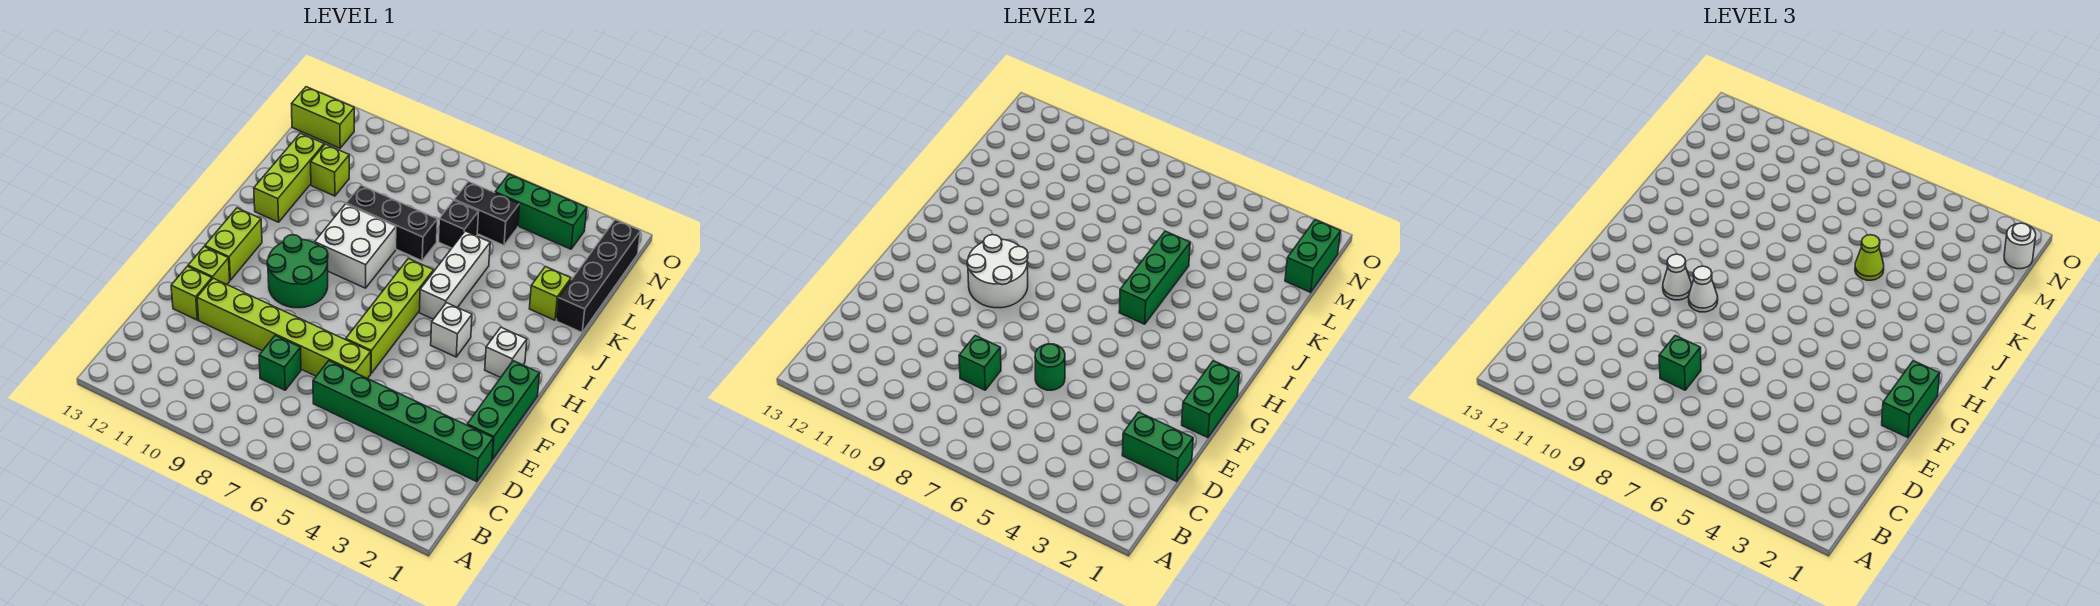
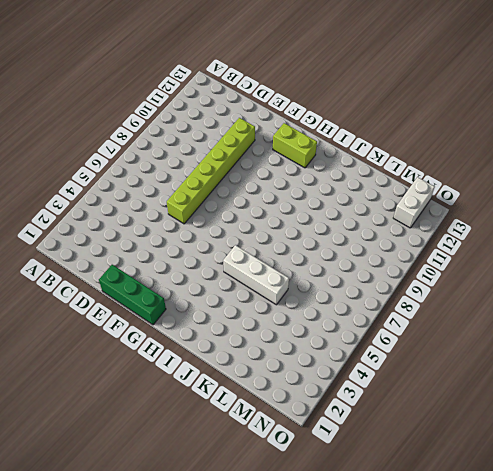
white 1x2 brick [393,177,435,228] -> lime 1x2 brick [292,87,354,148]
none -> green 1x6 brick [313,361,493,482]
none -> green 1x1 brick [259,335,301,390]
none -> lime 1x1 brick [171,266,212,320]
none -> lime 1x4 brick [346,259,434,373]

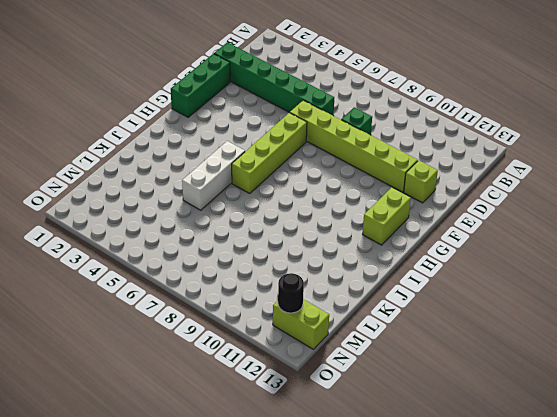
black 1x1 round brick [278,273,304,313] -> none
none -> lime 1x1 brick [188,247,230,284]
none -> green 2x2 round brick [267,235,328,308]
none -> white 1x1 brick [485,327,527,378]
none -> white 1x1 brick [431,303,472,357]

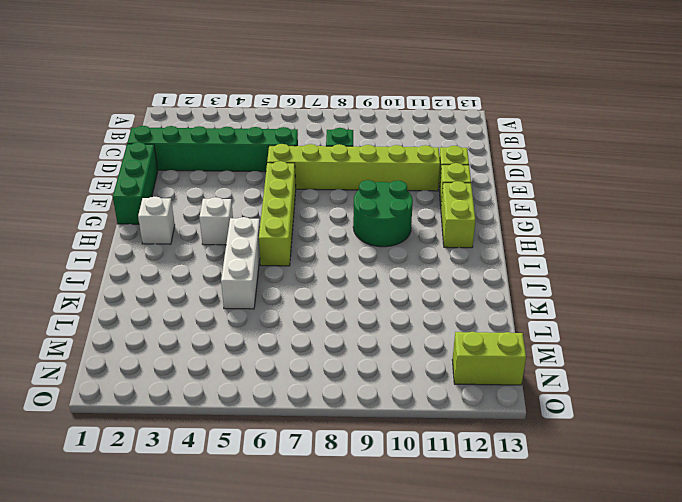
none -> white 2x2 brick [315,204,396,288]
none -> lime 1x3 brick [254,133,324,222]
none -> black 1x4 brick [556,220,641,332]
none -> lime 1x1 brick [529,267,571,320]

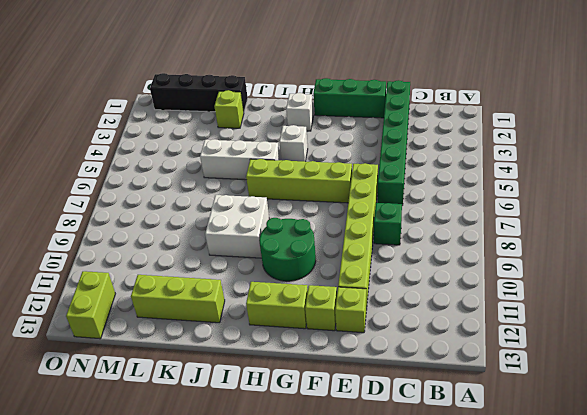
none -> black 1x3 brick [346,185,437,261]
none -> black 1x1 brick [439,200,479,248]
none -> lime 1x1 brick [311,144,349,196]
none -> black 1x2 brick [454,182,519,245]

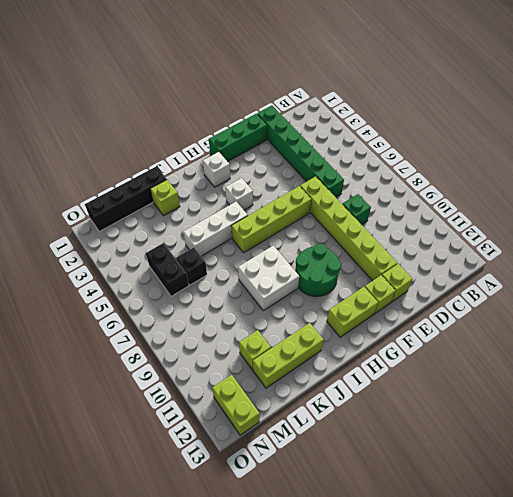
none -> black 1x3 brick [346,185,437,261]
none -> green 1x3 brick [495,174,587,249]
none -> green 1x2 brick [1122,412,1193,482]
none -> green 1x1 brick [959,335,1001,390]

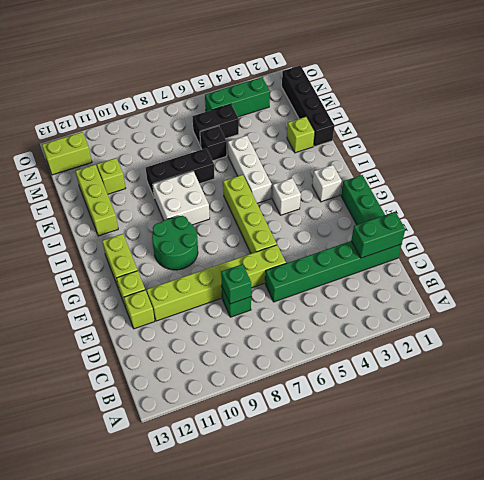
none -> green 1x1 round brick [1035,344,1065,390]
none -> green 1x2 brick [1182,361,1240,438]
none -> white 2x2 round brick [967,235,1028,308]
none -> green 1x3 brick [1119,231,1190,324]

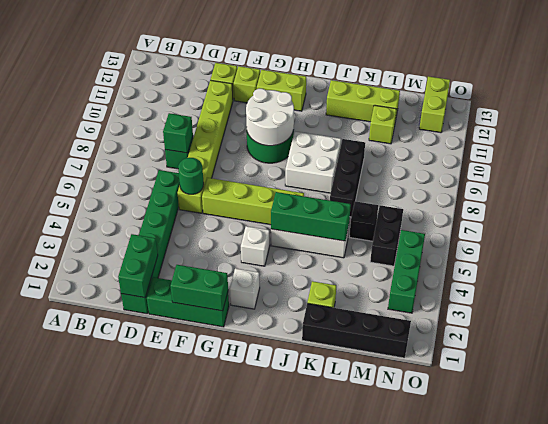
none -> green 1x2 brick [1285,220,1341,292]
none -> green 1x1 brick [1659,335,1701,390]
none -> green 1x2 brick [1882,361,1940,438]
none -> white 1x1 cone [1689,266,1718,312]

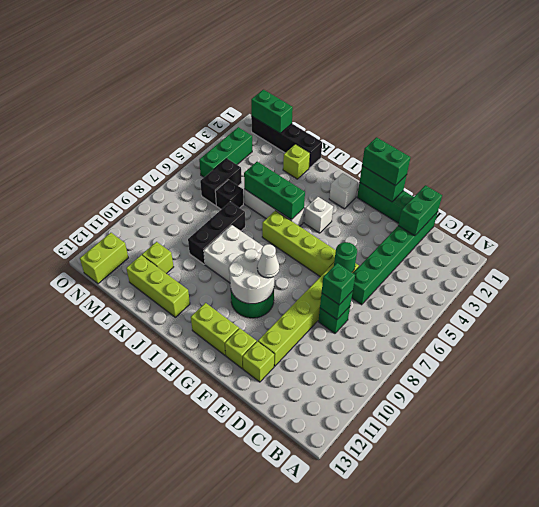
none -> white 1x1 cone [1663,254,1692,300]
none -> lime 1x1 cone [1855,235,1884,280]
none -> white 1x1 round brick [2004,223,2036,269]

